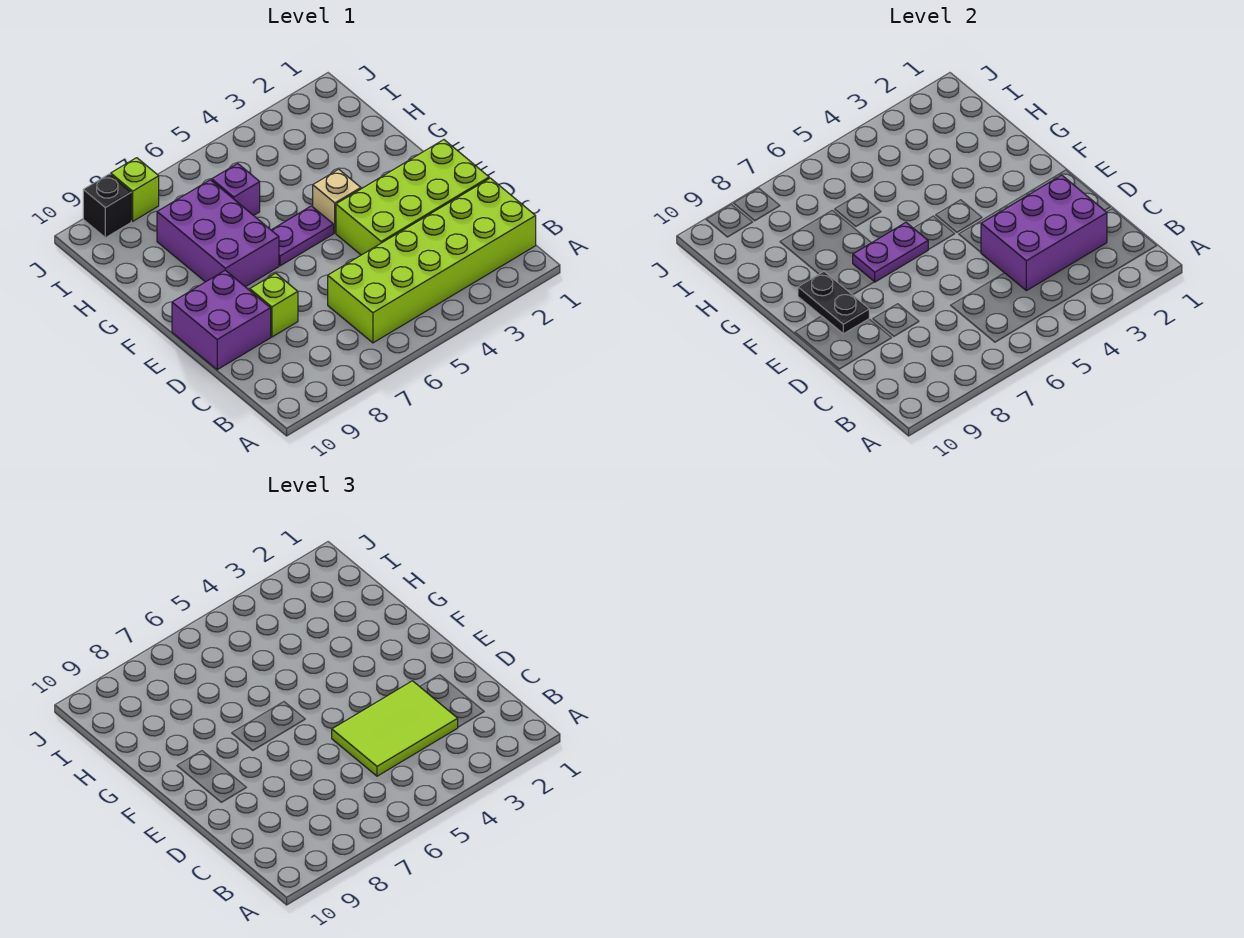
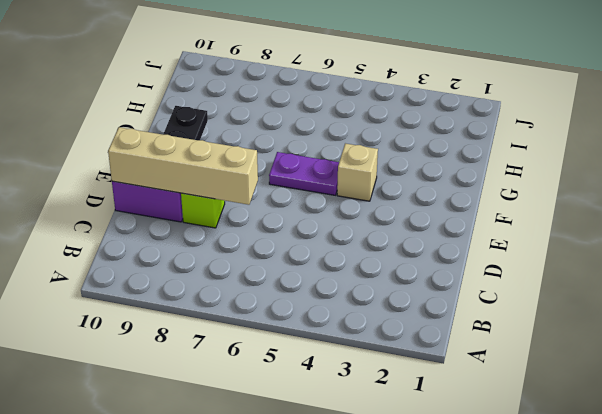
tan 1x4 brick [108,127,258,205] -> none
none -> lime 2x6 brick [328,178,536,343]
none -> lime 2x4 brick [336,140,489,255]
none -> purple 2x3 brick [157,180,279,287]

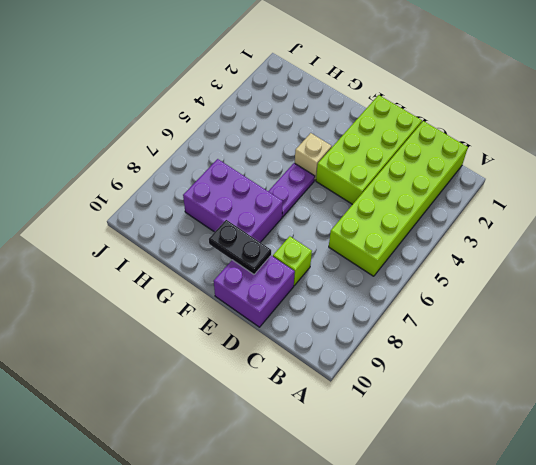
none -> purple 1x1 brick [212,163,260,215]
none -> lime 1x1 brick [111,158,159,221]
none -> black 1x1 brick [83,174,131,238]

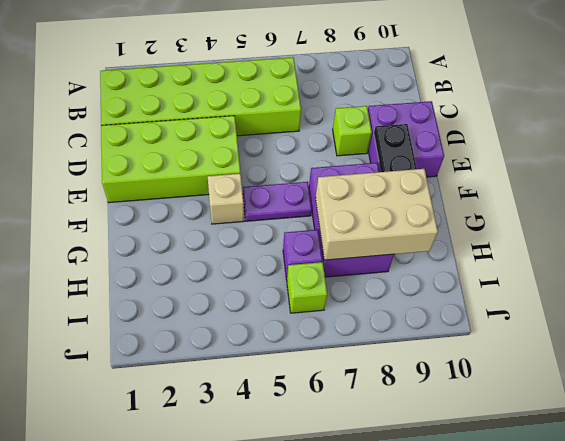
tan 2x3 brick [315,169,438,260] -> none
lime 1x1 brick [287,262,327,313] -> lime 1x1 brick moved to [111,158,159,221]
none -> black 1x1 brick [83,174,131,238]
none -> purple 2x3 brick [981,175,1107,291]
none -> purple 1x2 plate [853,223,928,282]

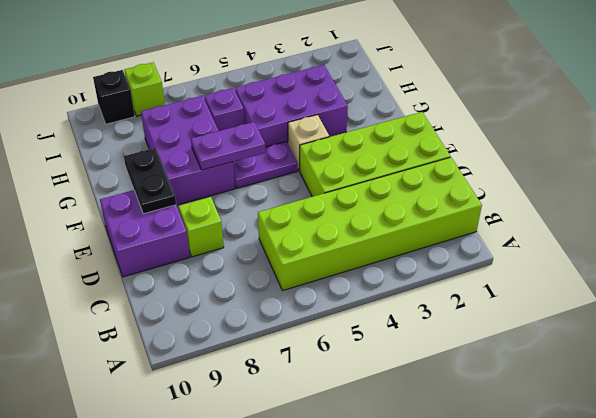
purple 2x3 brick [235,65,348,147] -> purple 2x3 brick moved to [981,175,1107,291]
none -> lime 2x3 tile [332,681,458,776]

